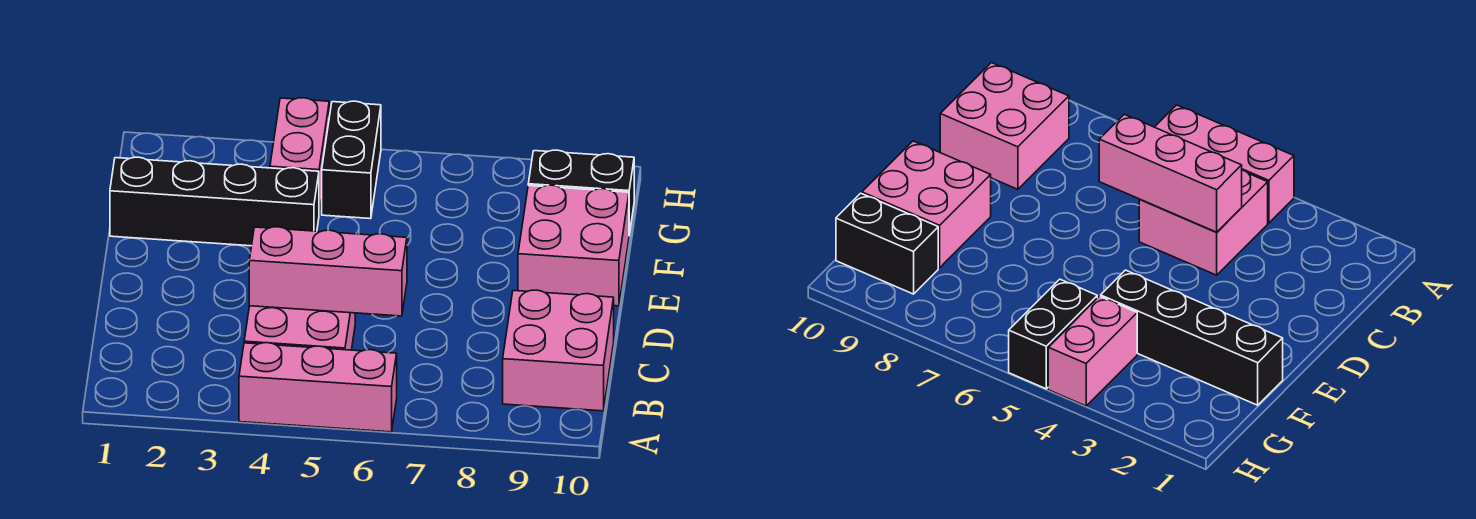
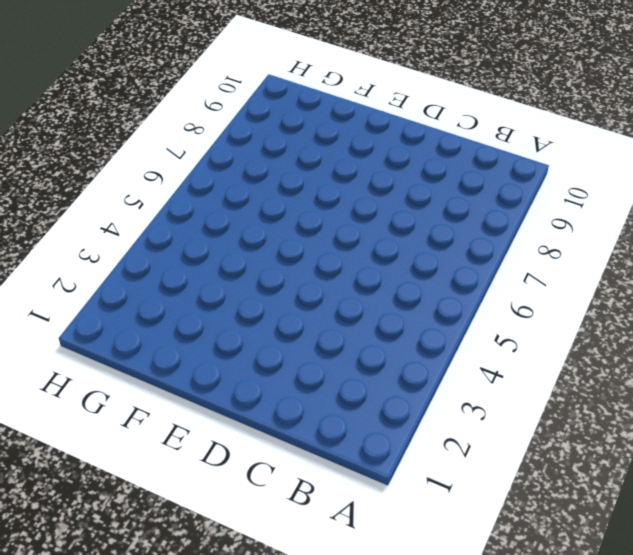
none -> pink 1x3 brick [239,343,397,432]
none -> pink 2x2 brick [244,306,355,350]

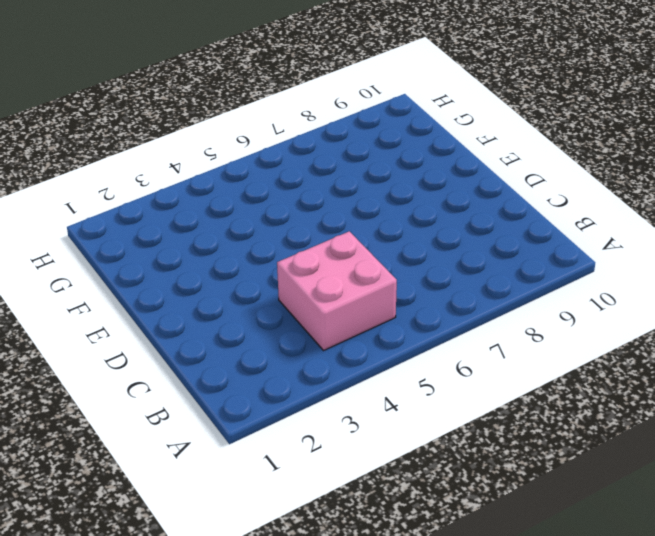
none -> pink 1x3 brick [239,343,397,432]
none -> pink 2x2 brick [503,290,614,411]

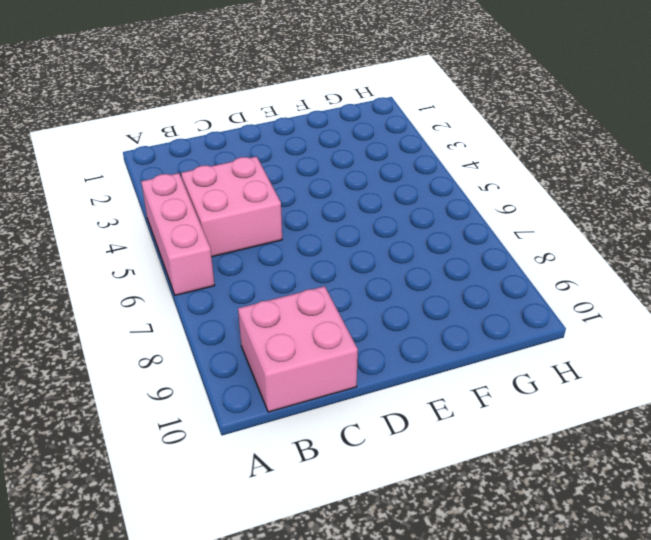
none -> pink 2x2 brick [518,185,629,306]
none -> black 1x4 brick [110,157,319,246]

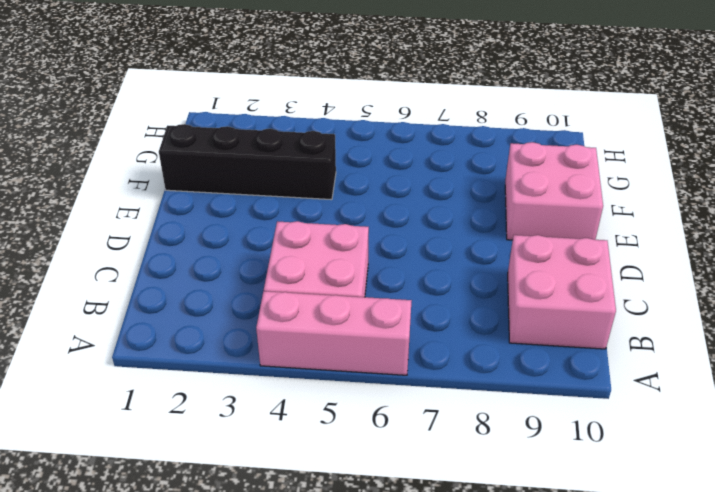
none -> pink 1x2 brick [270,98,329,213]
none -> black 1x2 brick [322,101,381,219]

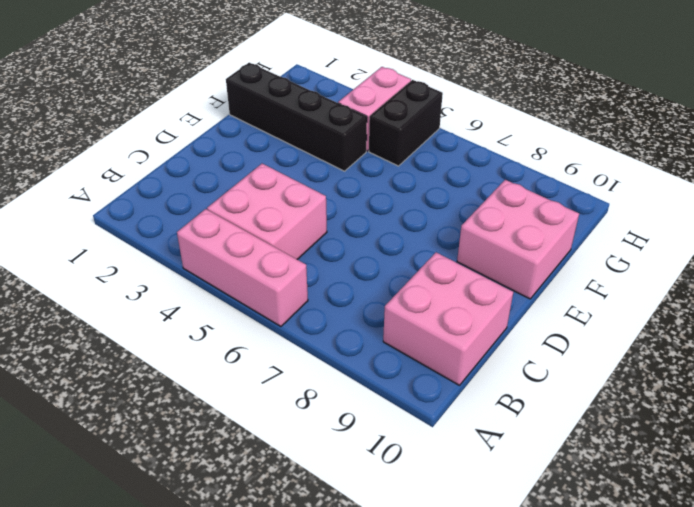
none -> black 1x2 brick [528,150,634,234]
none -> pink 1x3 brick [249,227,407,316]

